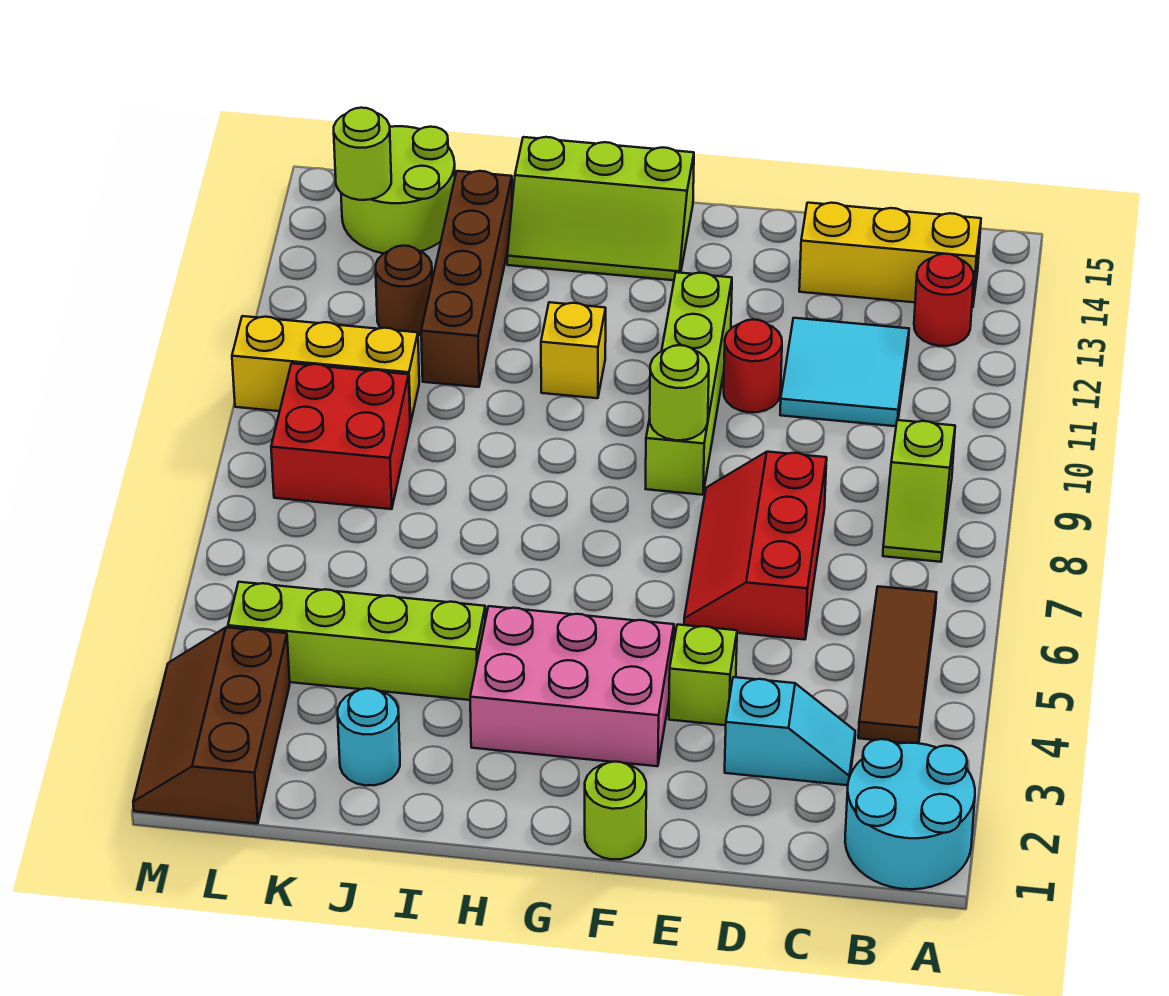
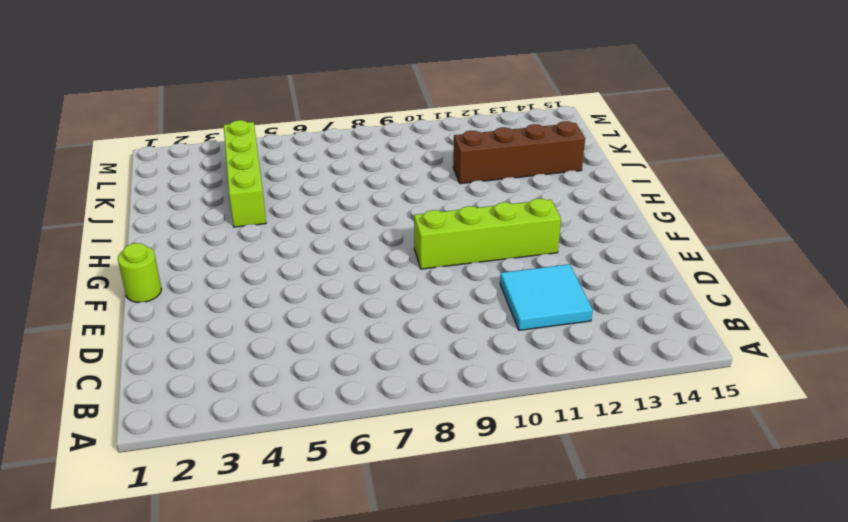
none -> cyan 2x2 round brick [845,739,975,889]
none -> brown 1x3 tile [858,586,937,743]
none -> lime 1x2 slope [883,420,955,562]

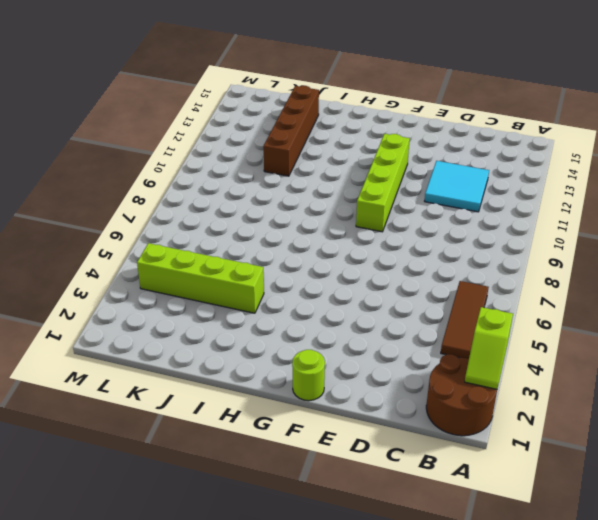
brown 2x2 round brick [426,354,497,436] -> cyan 2x2 round brick [845,739,975,889]
lime 1x2 slope [465,307,513,389] -> lime 1x2 slope moved to [883,420,955,562]
none -> red 1x1 round brick [914,254,974,346]
none -> yellow 1x3 brick [799,203,981,308]
none -> cyan 1x2 slope [725,677,855,785]

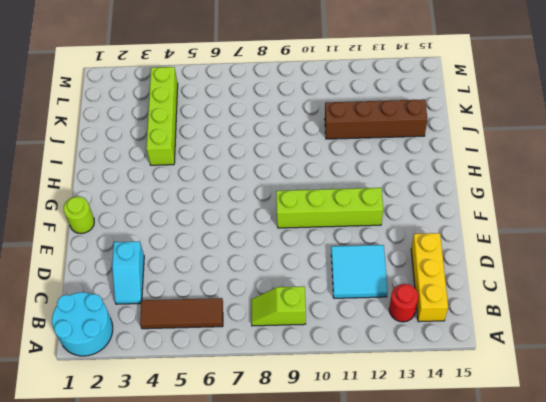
none -> red 2x3 slope [684,452,827,640]
none -> lime 1x1 brick [669,625,737,725]
none -> red 1x1 round brick [724,319,782,412]

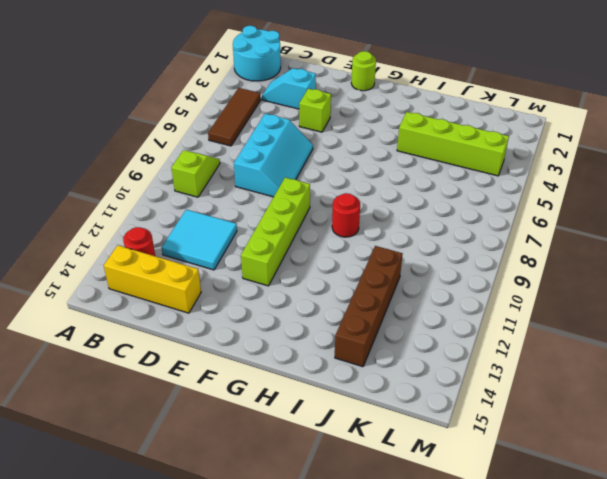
cyan 2x3 slope [234,114,313,197] -> red 2x3 slope [684,452,827,640]
red 1x1 round brick [332,193,360,237] -> red 1x1 round brick moved to [724,319,782,412]
none -> pink 2x3 brick [470,606,674,766]
none -> lime 2x3 slope [507,137,694,280]
none -> yellow 1x1 brick [541,302,606,398]

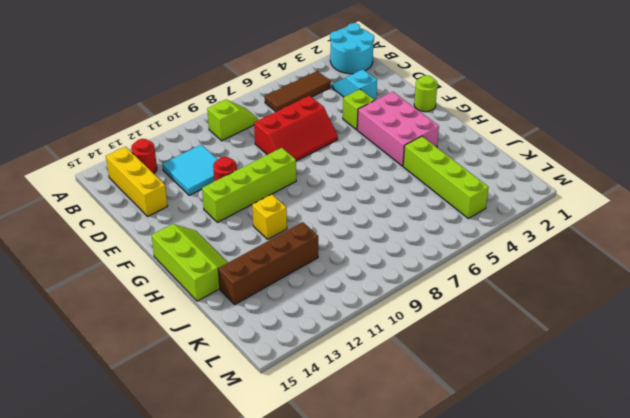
none -> cyan 1x1 round brick [338,688,400,786]
none -> red 2x2 brick [271,363,410,509]
none -> yellow 1x3 brick [232,316,419,423]

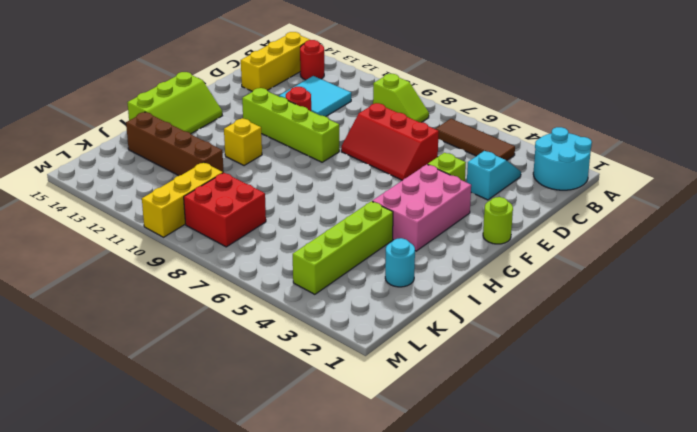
none -> brown 1x1 round brick [376,246,432,335]
none -> lime 2x2 round brick [341,126,455,253]
none -> brown 2x3 slope [133,627,290,824]

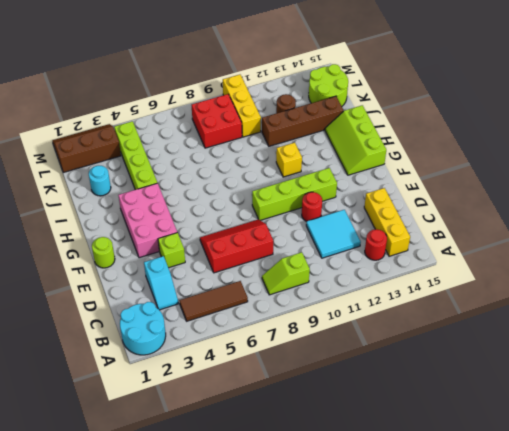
none -> lime 1x1 round brick [650,345,709,440]
none -> lime 1x1 round brick [334,108,391,200]

